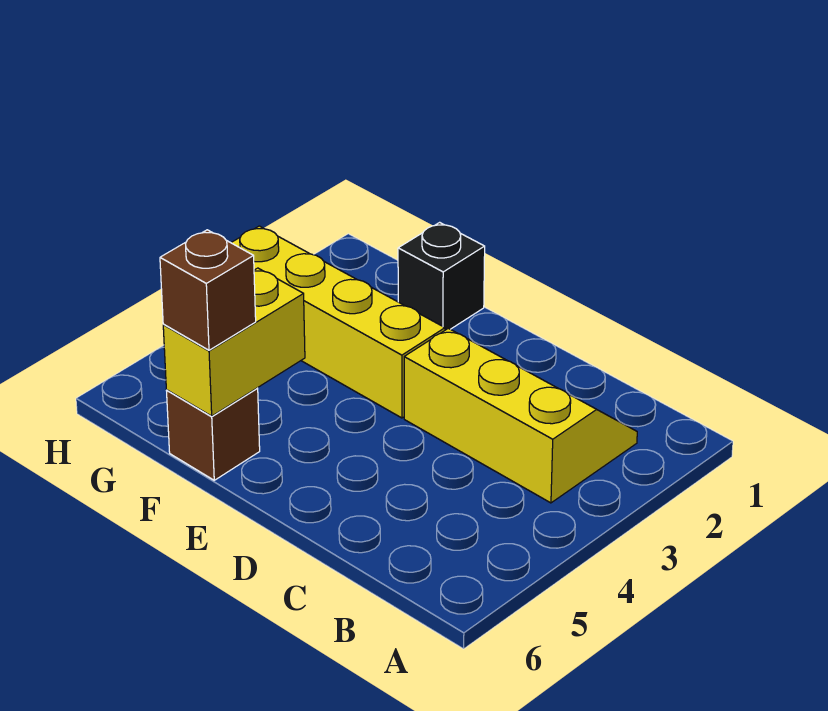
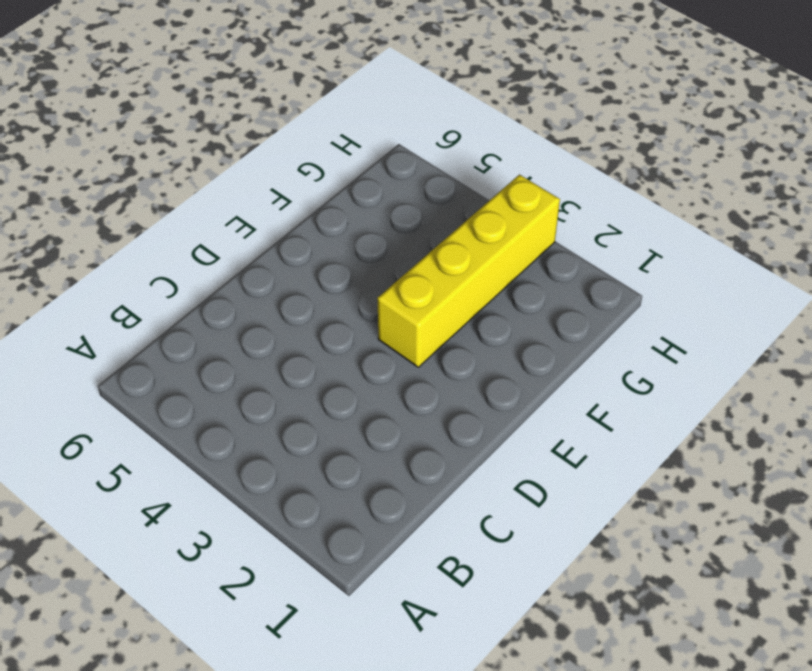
none -> yellow 2x3 slope [404,328,637,503]
none -> black 1x1 brick [398,222,485,330]

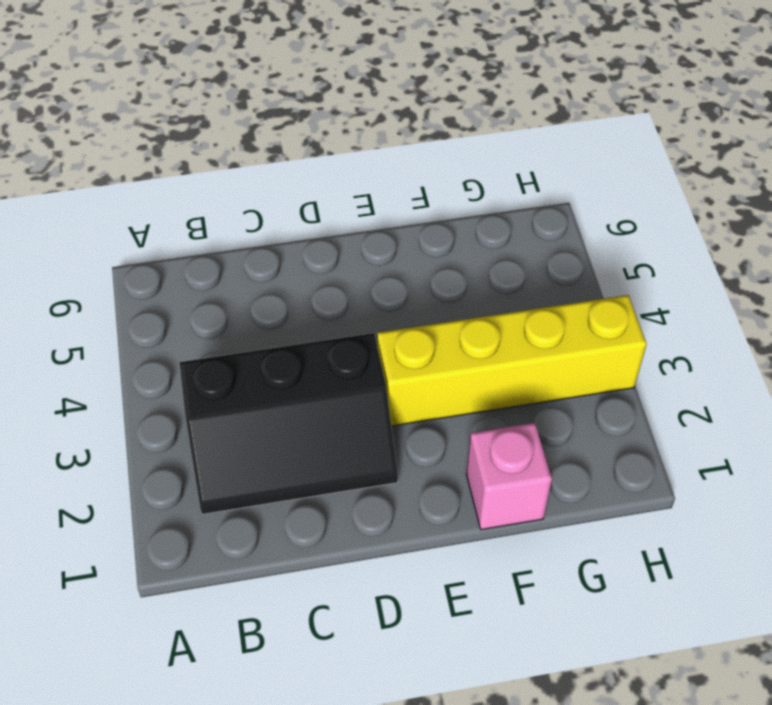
black 2x3 slope [179,333,398,514] -> yellow 2x3 slope [404,328,637,503]
pink 1x1 brick [467,423,552,530] -> black 1x1 brick [398,222,485,330]
none -> brown 1x1 brick [166,388,260,480]
none -> yellow 1x2 brick [163,268,305,416]

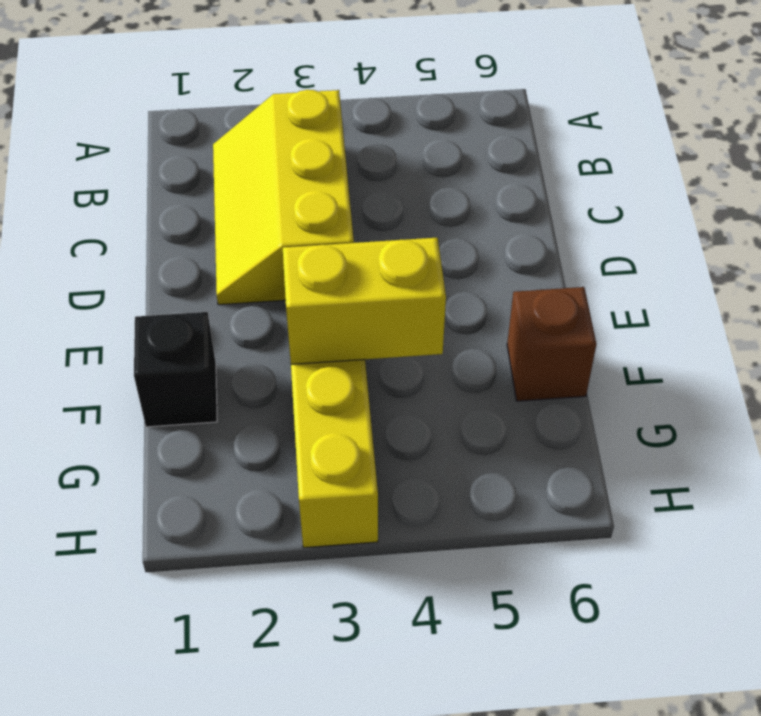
yellow 1x2 brick [283,238,446,364] -> yellow 1x2 brick moved to [163,268,305,416]
none -> brown 1x1 brick [160,230,256,350]

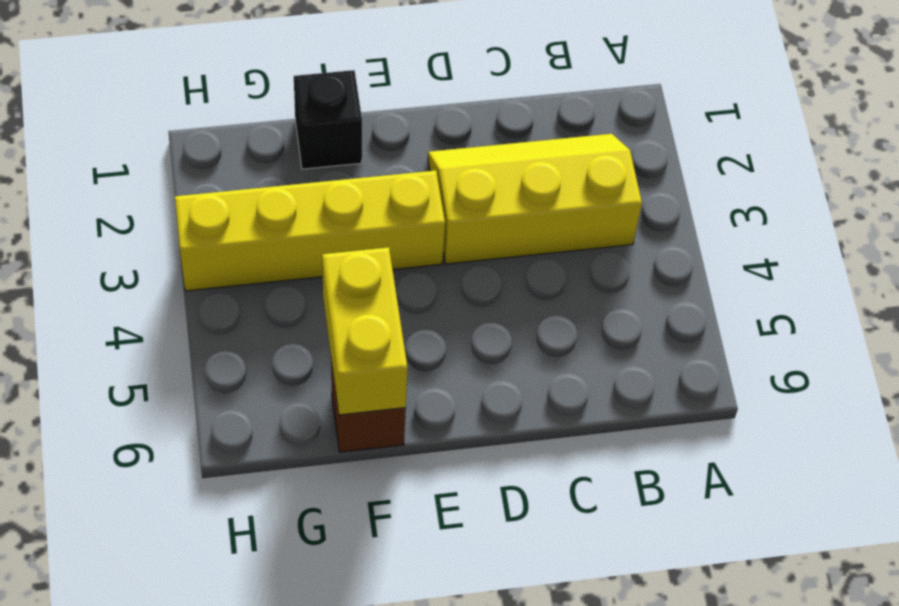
none -> brown 1x1 brick [160,230,256,350]

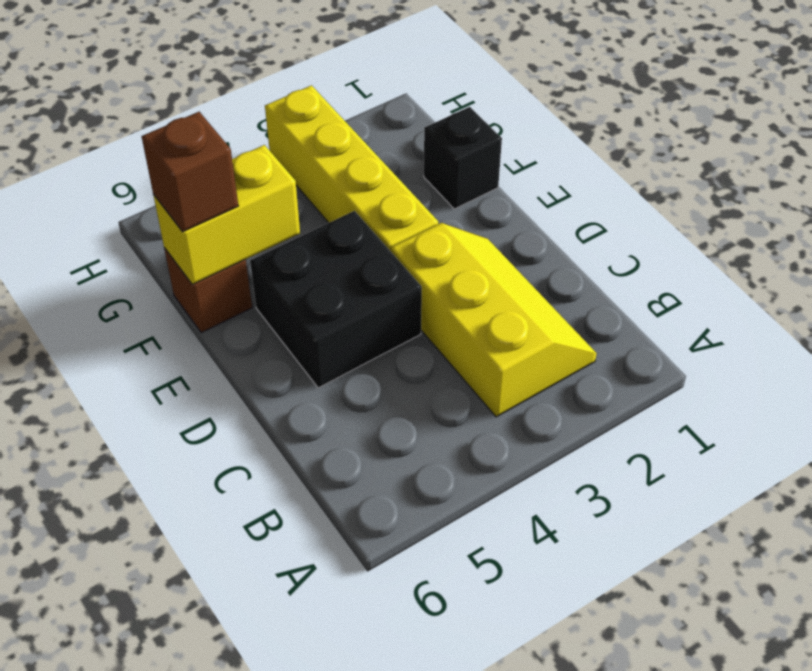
black 2x2 brick [250,211,422,388] -> none

